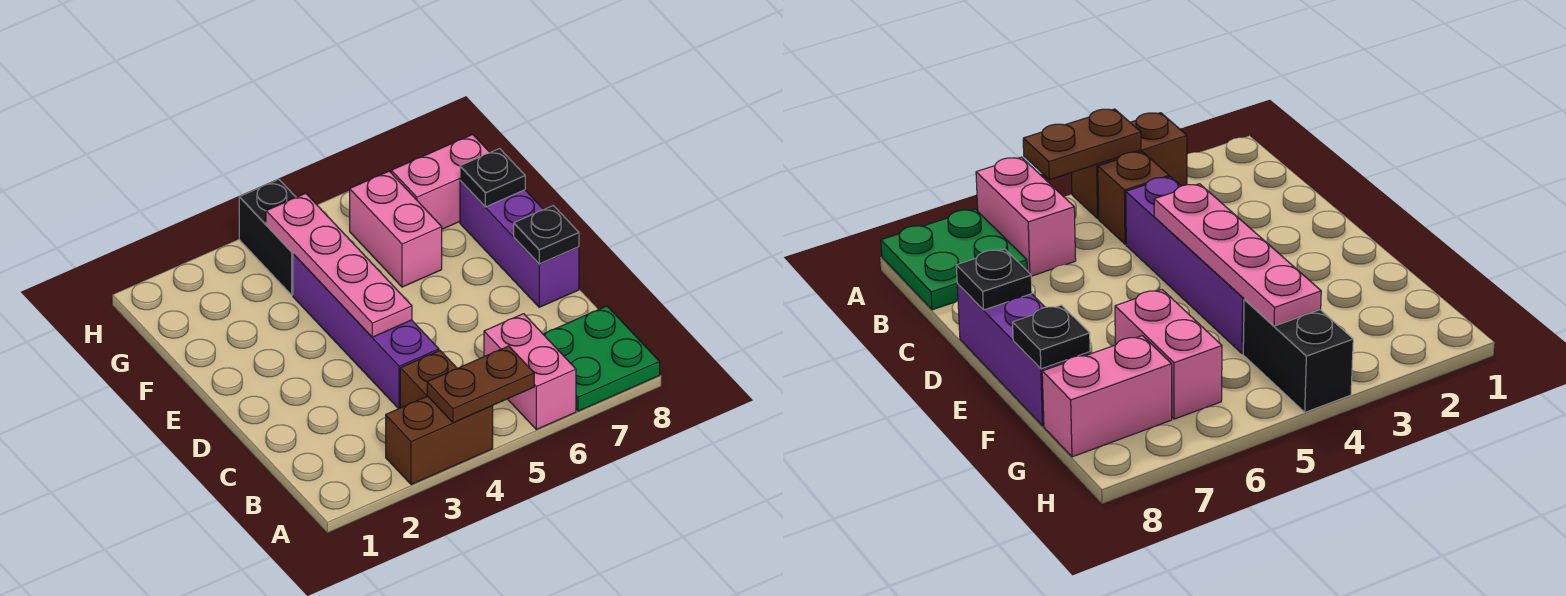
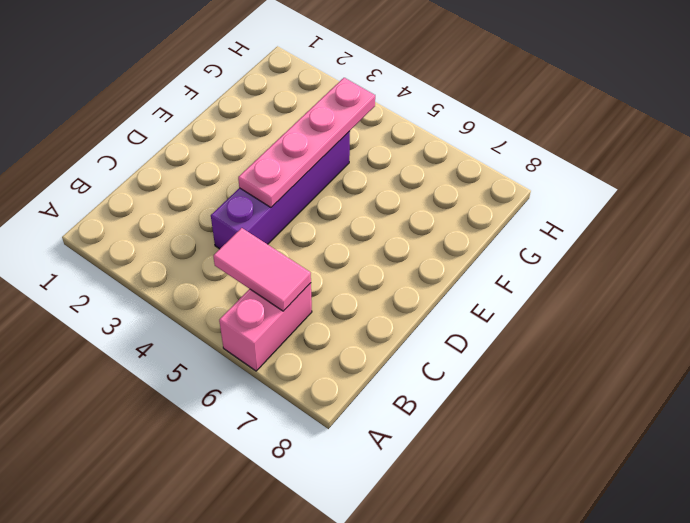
pink 1x2 tile [213,228,311,311] -> none
none -> brown 1x2 brick [386,396,493,485]
none -> green 2x2 plate [543,306,660,411]
none -> brown 1x1 brick [400,351,457,408]

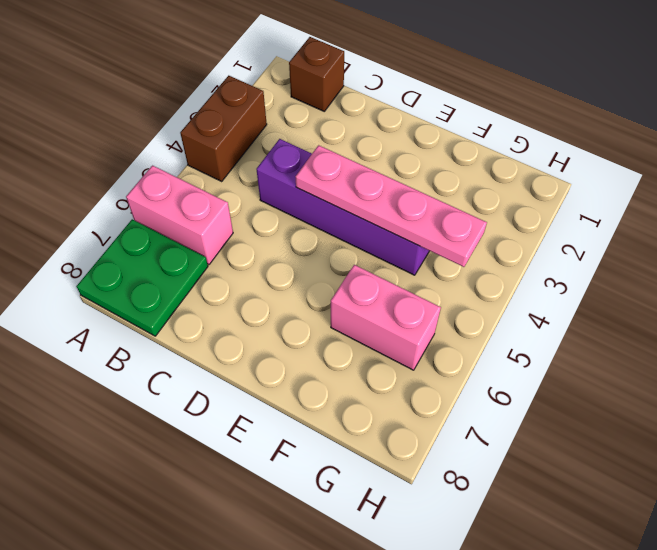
brown 1x1 brick [289,37,344,111] -> brown 1x1 brick moved to [400,351,457,408]
none -> purple 1x3 brick [460,181,579,307]
none -> black 1x2 brick [239,179,296,295]
none -> pink 1x2 brick [391,135,490,229]

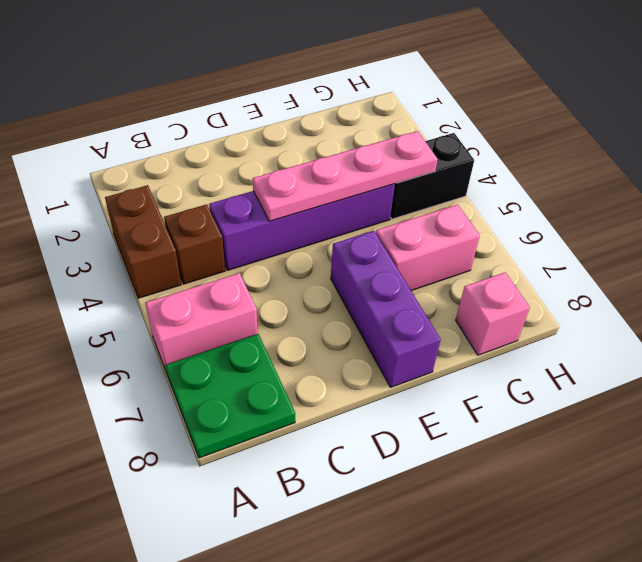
purple 1x3 brick [331,231,441,387] -> purple 1x3 brick turned to [460,181,579,307]
pink 1x1 brick [456,272,530,355] -> pink 1x2 brick [391,135,490,229]
none -> brown 1x2 plate [427,346,534,423]
none -> black 1x1 plate [514,206,579,264]
none -> black 1x1 plate [460,149,525,207]

